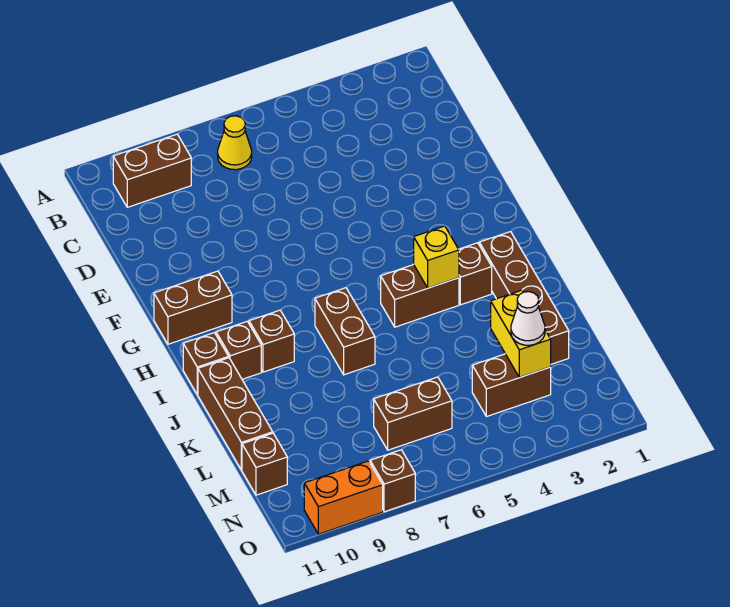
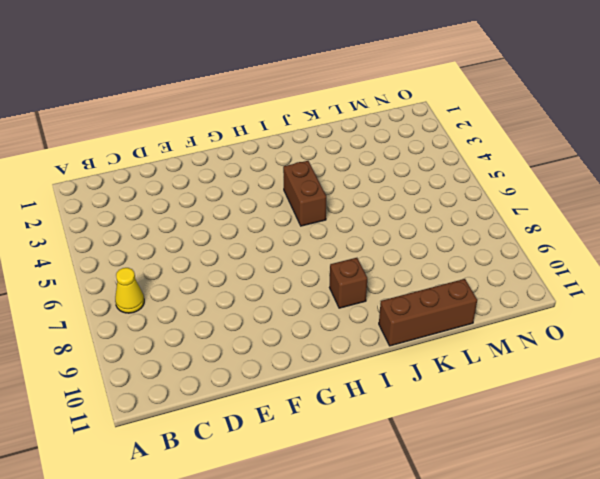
none -> brown 1x2 brick [113,134,191,207]
none -> brown 1x2 brick [154,271,232,344]
none -> brown 1x4 brick [479,232,569,364]

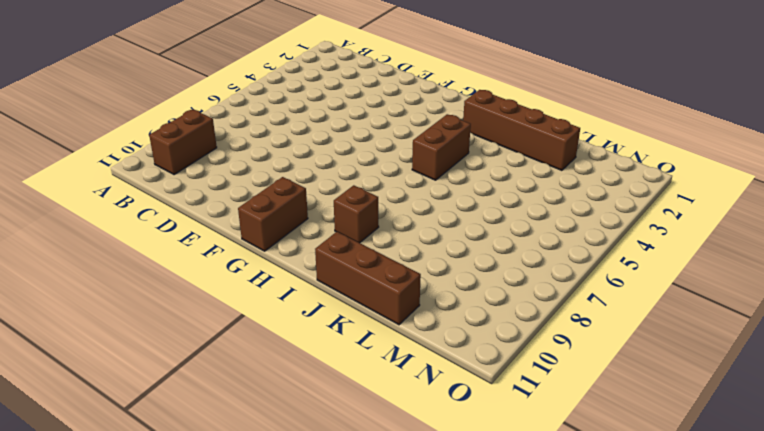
none -> yellow 1x1 cone [218,116,252,170]
none -> brown 1x1 brick [459,243,492,305]
none -> brown 1x2 brick [315,288,375,375]

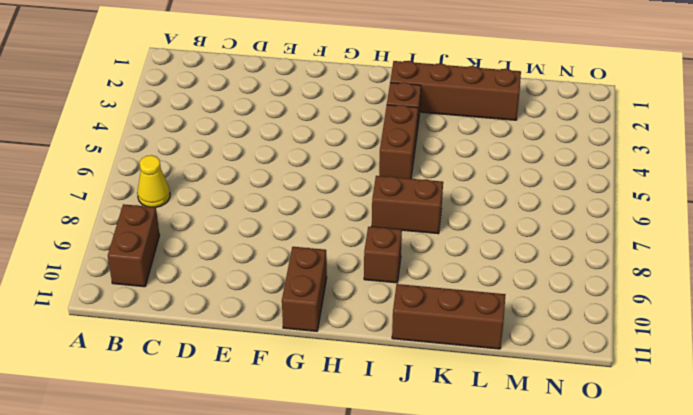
none -> brown 1x1 brick [216,321,261,379]
none -> brown 1x1 brick [183,333,229,395]
none -> brown 1x2 brick [472,354,551,417]

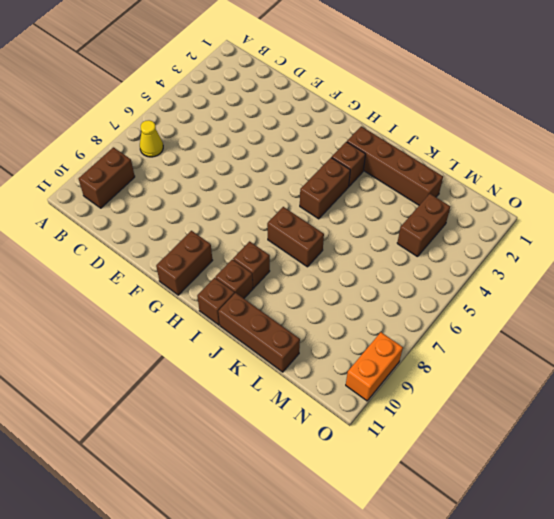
none -> brown 1x2 brick [374,377,452,450]
none -> brown 1x1 brick [242,433,287,495]
none -> brown 1x1 brick [370,450,415,512]

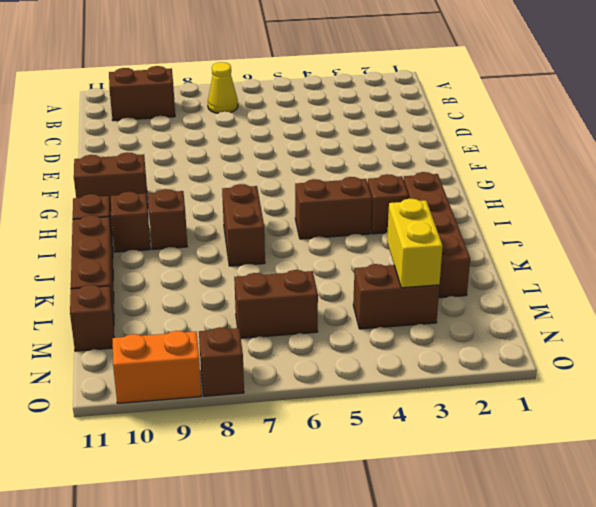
none -> yellow 1x1 brick [414,226,459,288]
none -> white 1x1 cone [511,292,545,345]

